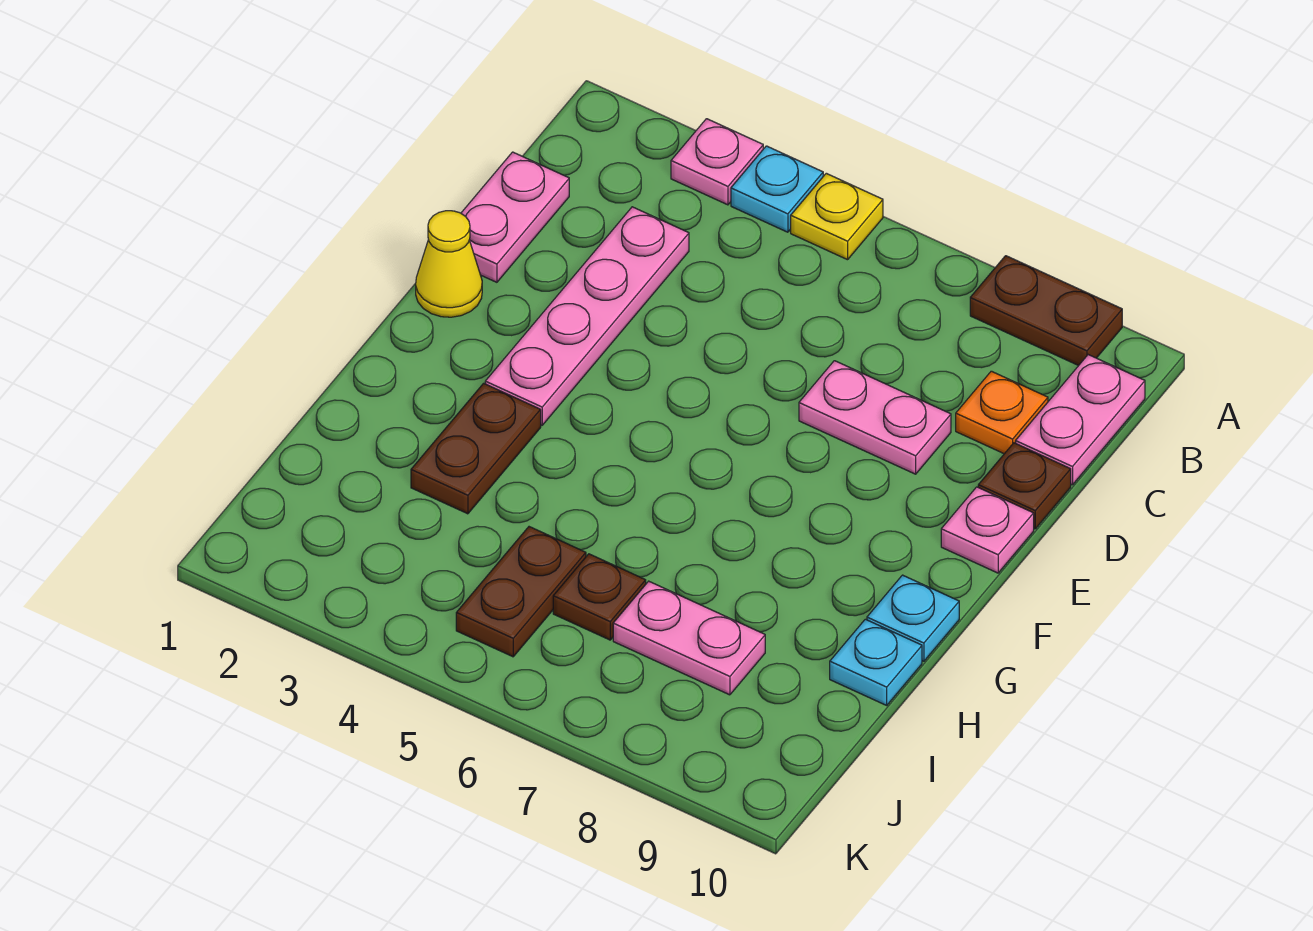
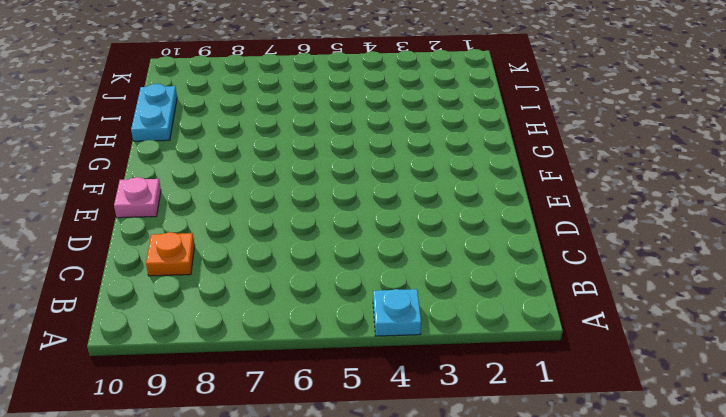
cyan 1x2 plate [131,84,177,141] -> cyan 1x1 plate [830,619,922,705]
none -> pink 1x1 plate [671,119,763,205]
none -> yellow 1x1 plate [791,173,883,260]
none -> brown 1x2 plate [970,256,1122,366]

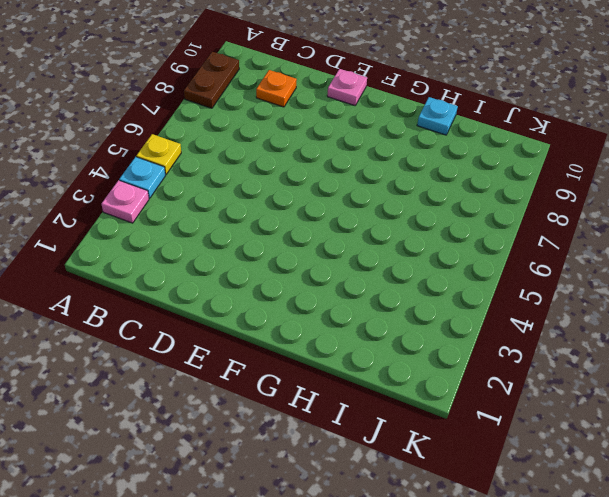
none -> pink 1x2 plate [1016,355,1145,485]
none -> pink 1x2 plate [461,152,569,282]
none -> pink 1x4 plate [485,207,689,425]

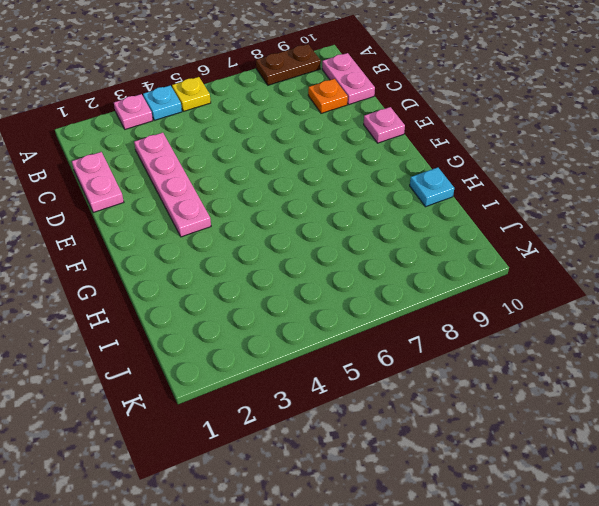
none -> pink 1x2 plate [799,361,951,474]
none -> brown 1x1 plate [978,443,1071,529]
none -> yellow 1x1 cone [416,211,482,317]

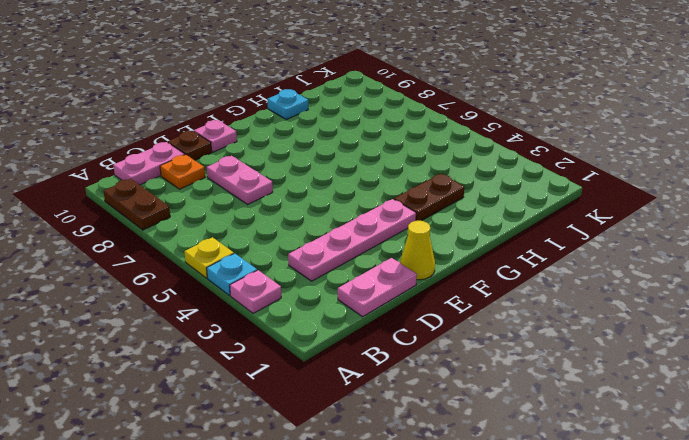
none -> cyan 1x1 plate [867,575,959,661]
none -> brown 1x2 plate [456,527,586,657]
none -> brown 1x1 plate [553,554,646,640]

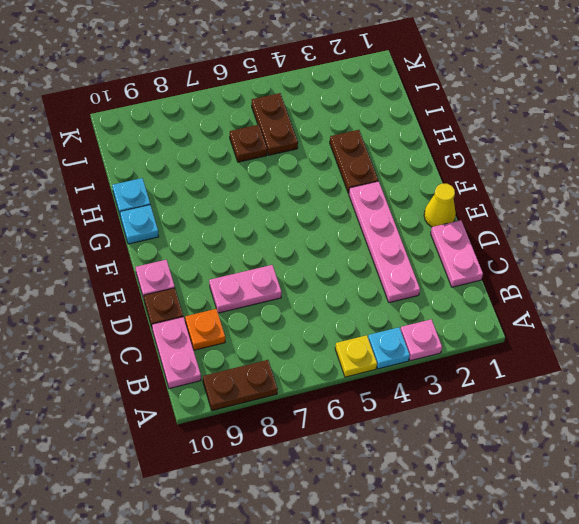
none -> pink 1x2 plate [613,581,765,695]

